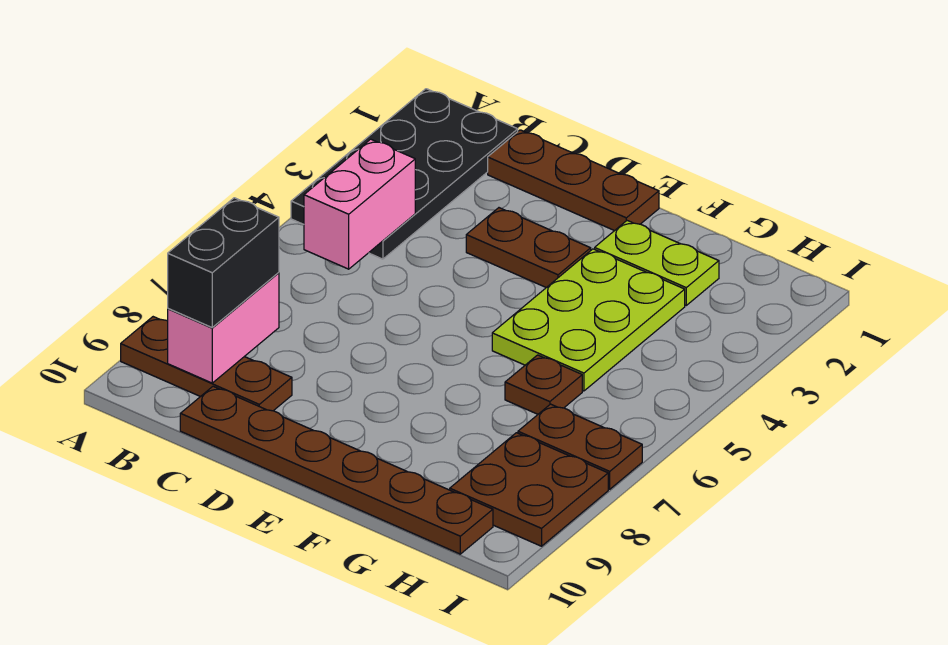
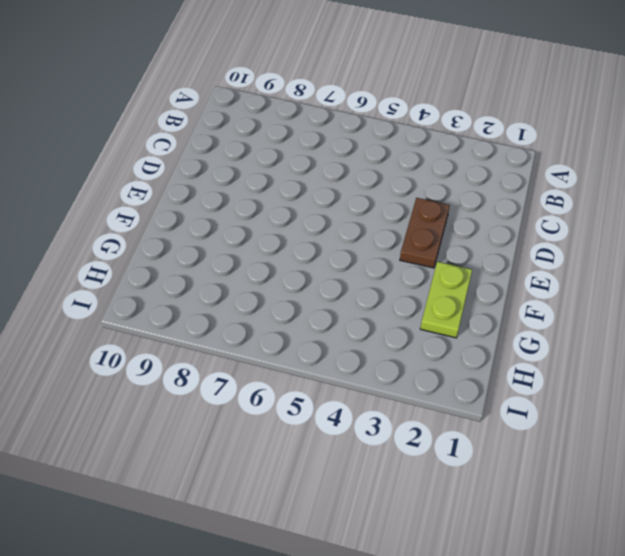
none -> black 2x4 plate [291,89,518,259]
none -> brown 1x3 plate [121,317,292,411]
none -> brown 1x3 plate [488,130,659,231]

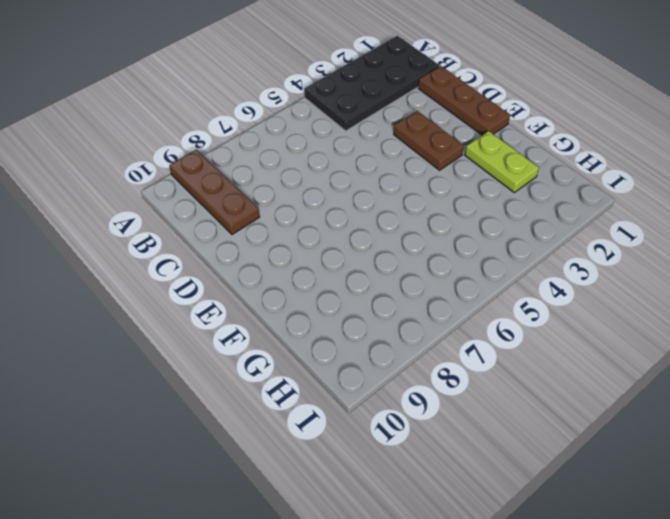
none -> brown 1x6 plate [180,386,493,554]
none -> lime 2x3 plate [492,249,685,391]
none -> brown 1x1 plate [505,355,582,414]

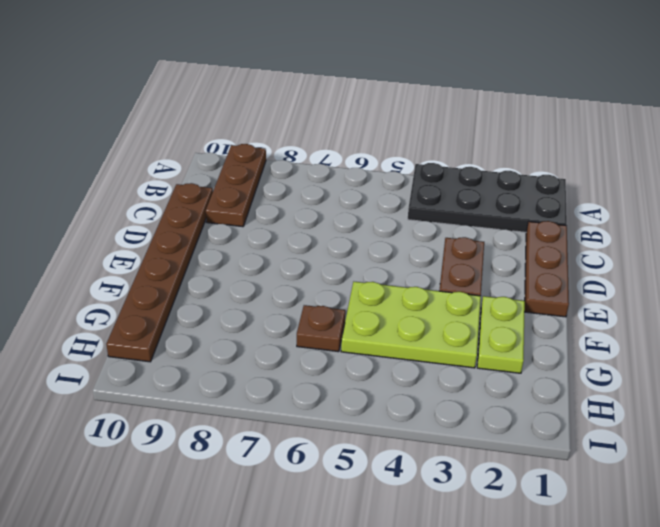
none -> brown 1x2 plate [518,404,642,489]
none -> brown 2x2 plate [450,433,608,546]
none -> pink 1x2 brick [304,139,415,269]

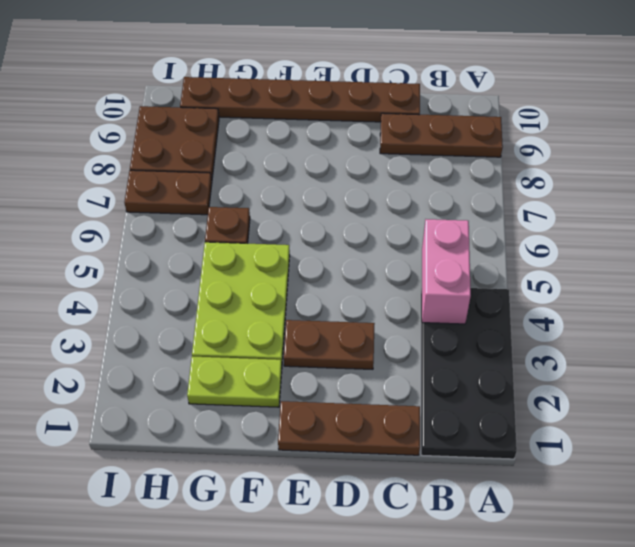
none -> pink 1x2 brick [168,273,279,383]
none -> black 1x2 brick [168,198,279,327]

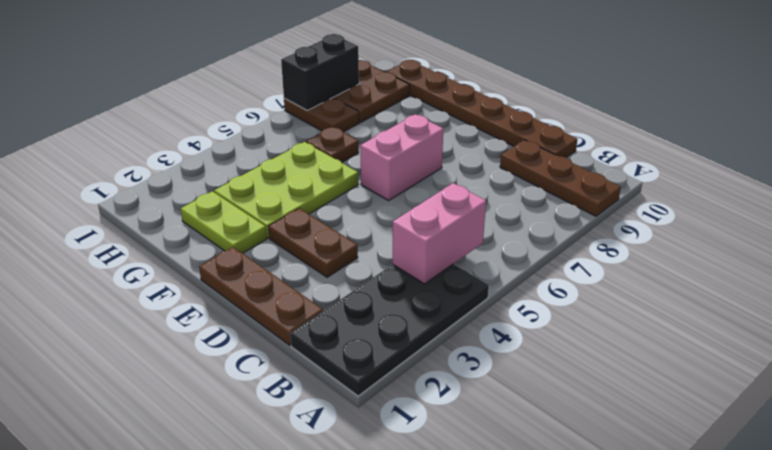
pink 1x2 brick [360,114,443,200] -> pink 1x2 brick moved to [168,273,279,383]
black 1x2 brick [281,34,359,110] -> black 1x2 brick moved to [168,198,279,327]

